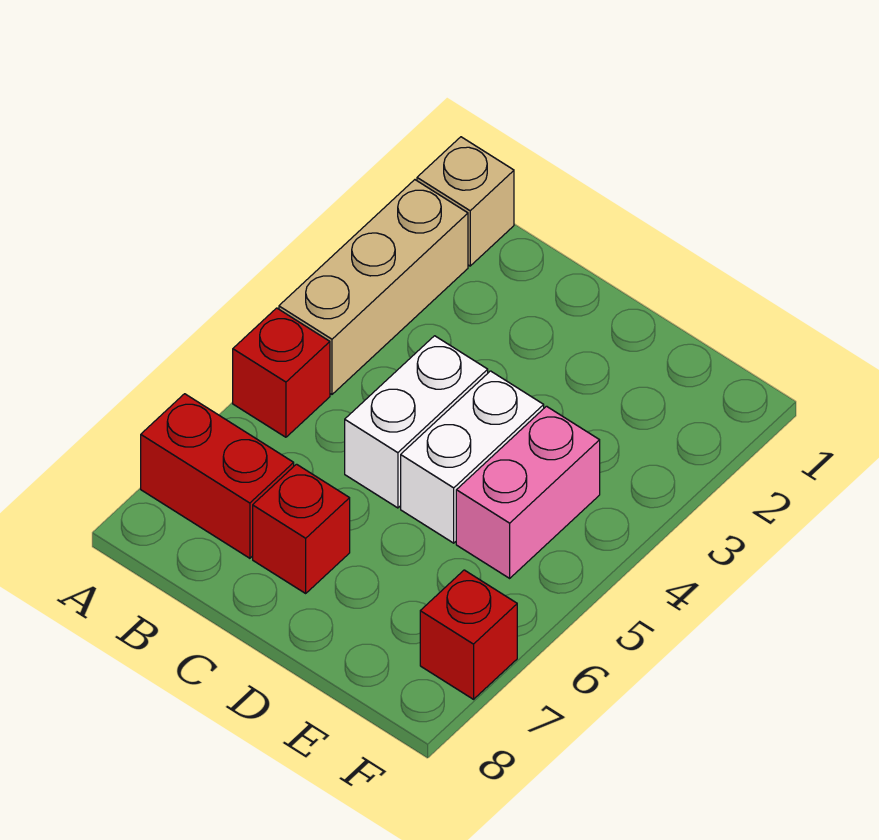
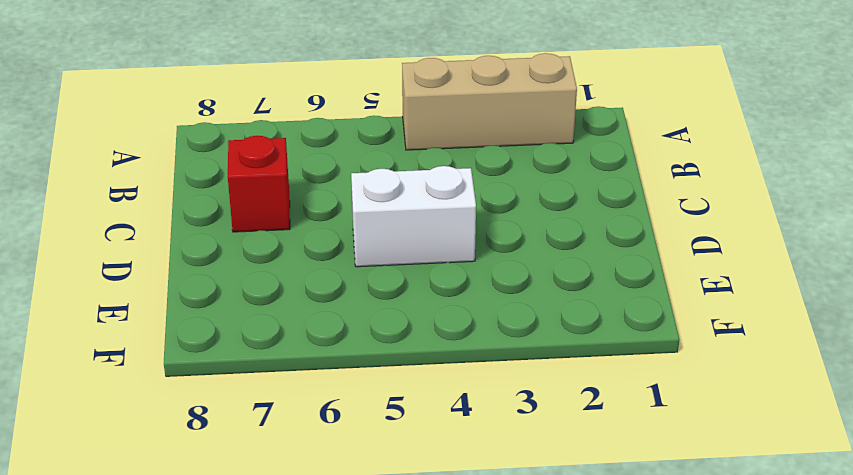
none -> tan 1x1 brick [417,137,514,266]
none -> red 1x1 brick [233,308,330,437]

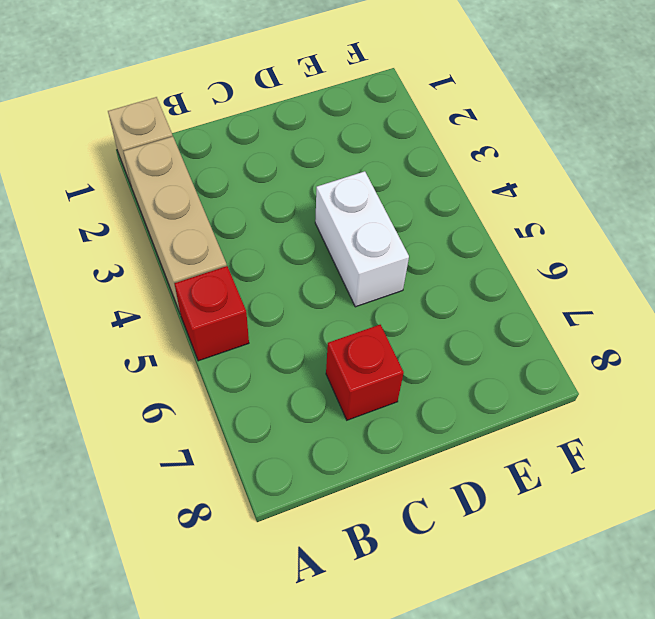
none -> red 1x2 brick [141,394,294,558]
none -> white 1x2 brick [345,336,488,508]

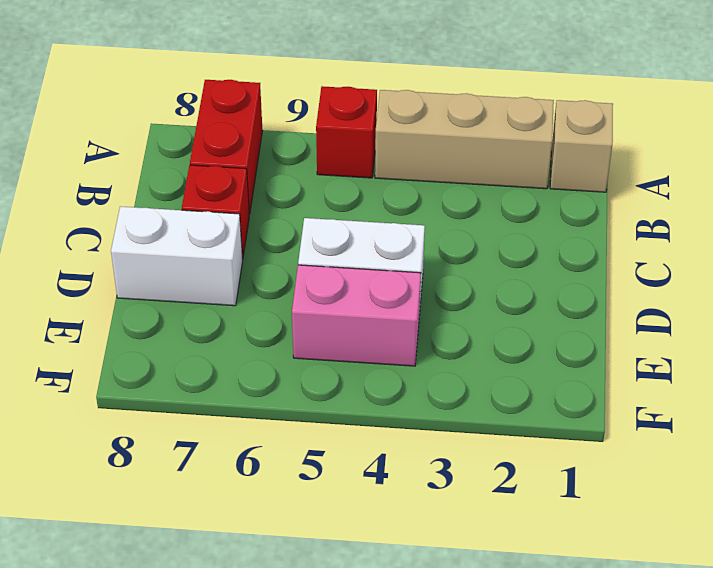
white 1x2 brick [111,206,243,306] -> white 1x2 brick moved to [345,336,488,508]
none -> red 1x1 brick [420,570,517,699]

